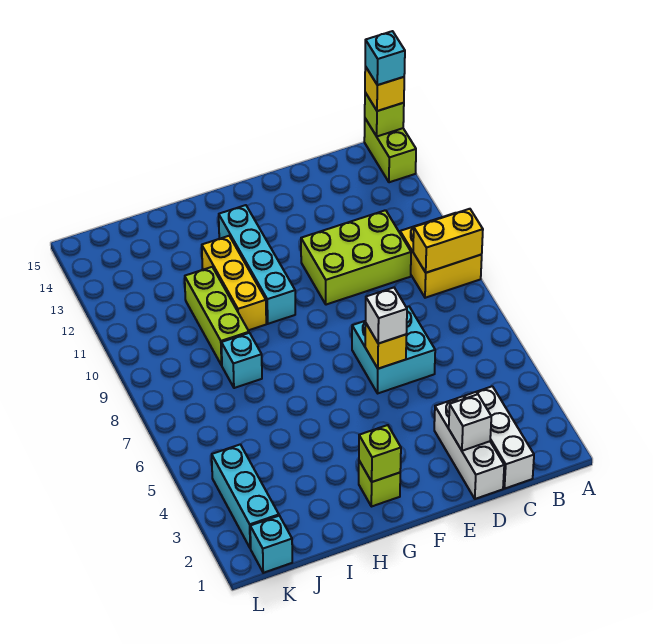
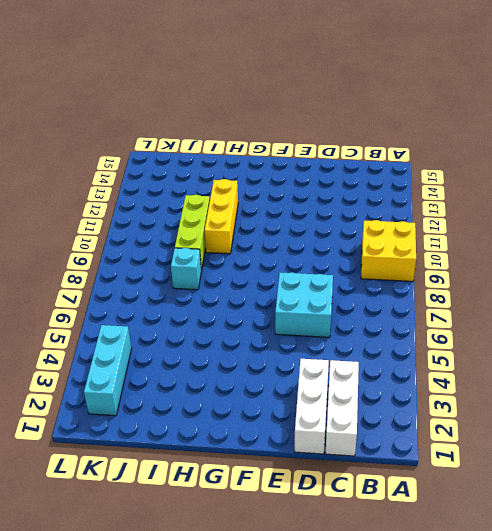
none -> lime 1x2 brick [364,119,416,182]
none -> lime 2x3 brick [301,210,411,305]
none -> lime 1x1 brick [359,461,400,507]

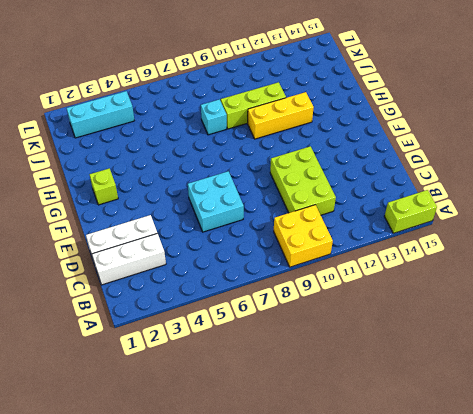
none -> cyan 1x4 brick [219,205,295,324]
none -> cyan 1x1 brick [250,516,292,573]
none -> yellow 1x2 brick [413,209,483,273]

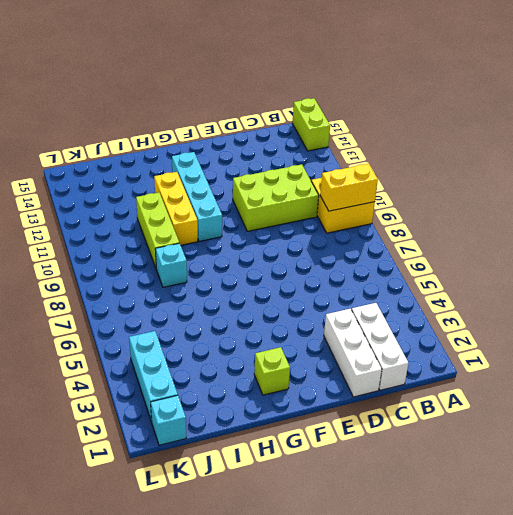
none -> cyan 2x2 brick [352,306,435,393]
none -> lime 1x1 brick [365,93,404,136]
none -> white 1x1 brick [449,394,491,451]

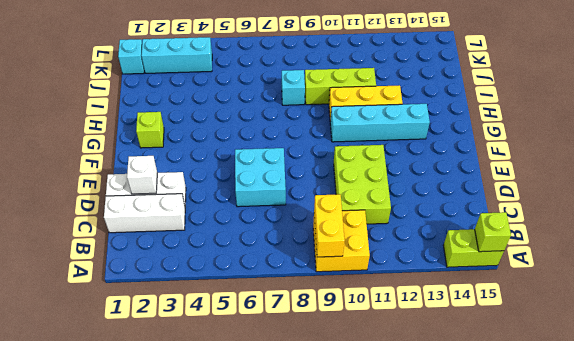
none -> yellow 1x1 brick [365,324,406,369]
none -> lime 1x1 brick [359,425,401,482]
none -> yellow 1x1 brick [365,67,404,111]

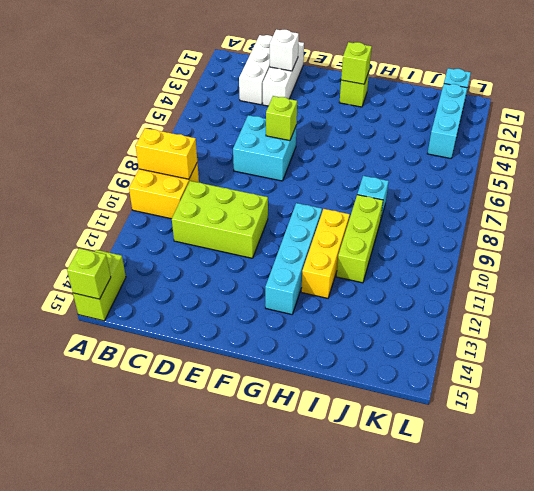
lime 1x1 brick [266,96,297,141] -> yellow 1x1 brick [365,324,406,369]
none -> yellow 1x1 brick [365,67,404,111]
none -> white 1x1 brick [366,288,407,344]
none -> cyan 1x1 brick [365,31,405,85]

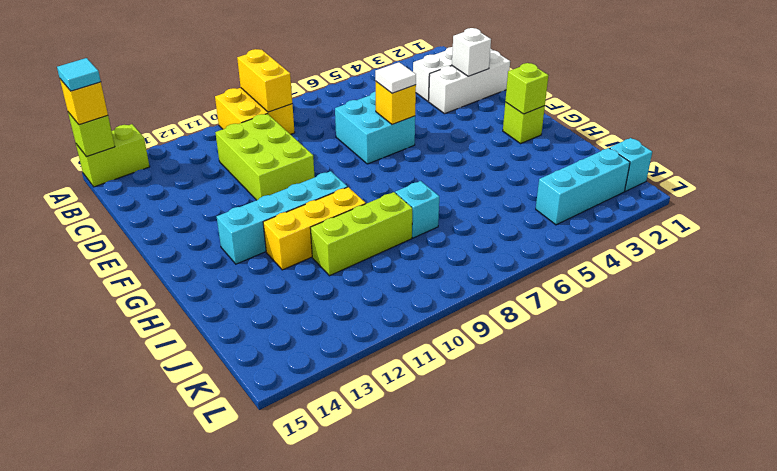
cyan 1x1 tile [57,58,101,91] -> cyan 1x1 brick [365,31,405,85]
white 1x1 tile [375,62,416,93] -> white 1x1 brick [366,288,407,344]

